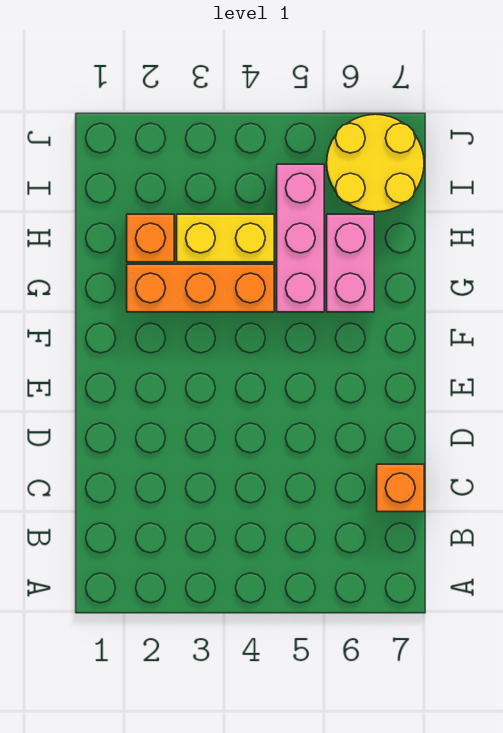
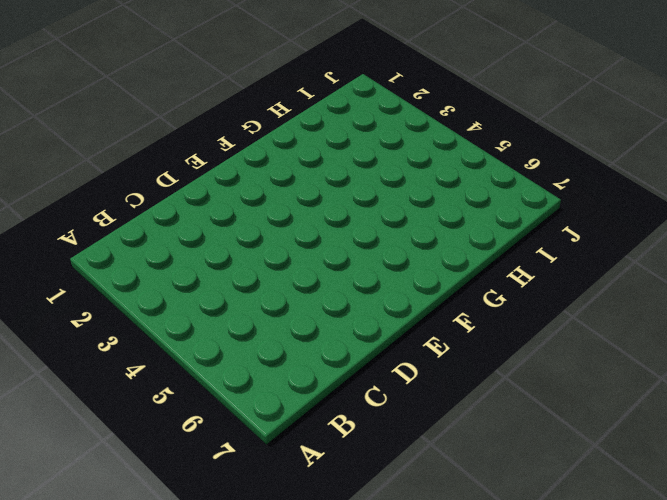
none -> orange 1x1 brick [377,464,424,512]
none -> orange 1x3 brick [127,264,274,312]

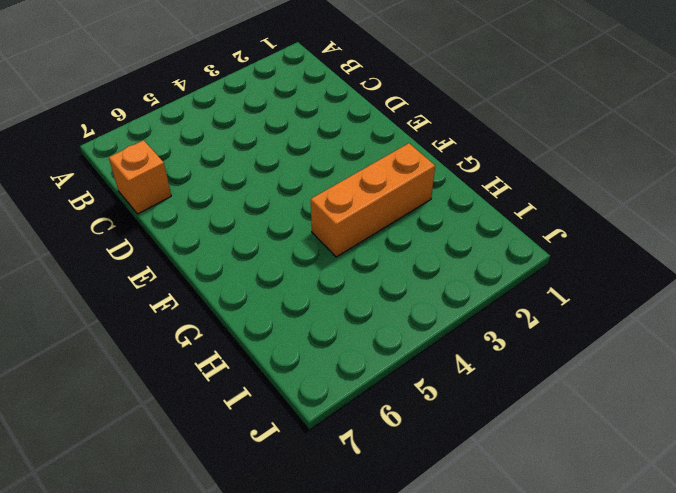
none -> pink 1x3 brick [277,164,324,312]
none -> pink 1x2 brick [327,214,374,312]

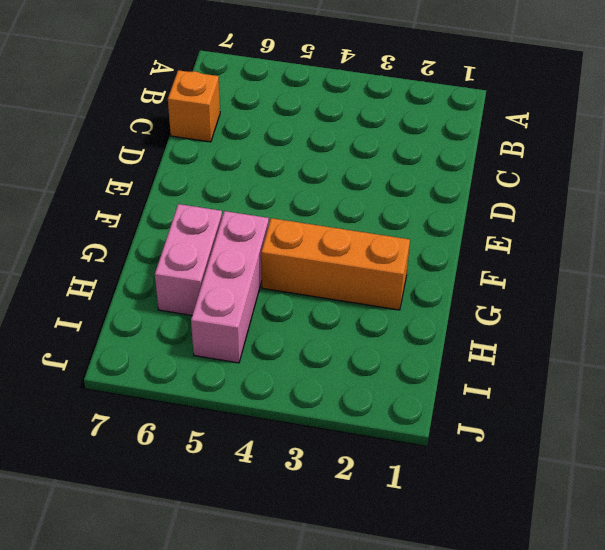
none -> orange 1x1 brick [127,214,174,262]
none -> yellow 1x2 brick [177,214,274,262]

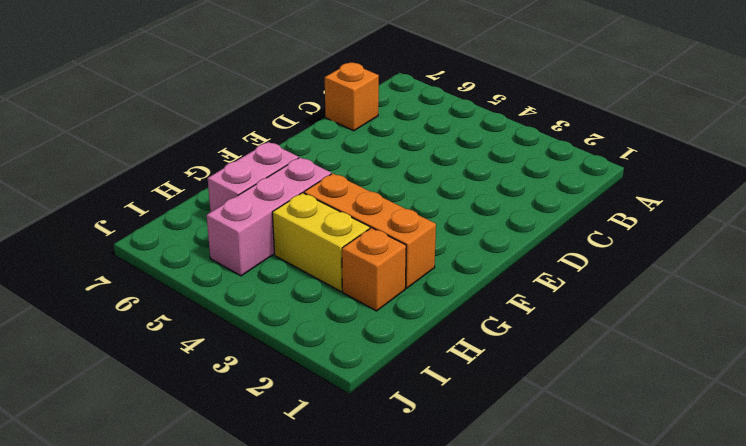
none -> yellow 2x2 round brick [327,114,424,212]

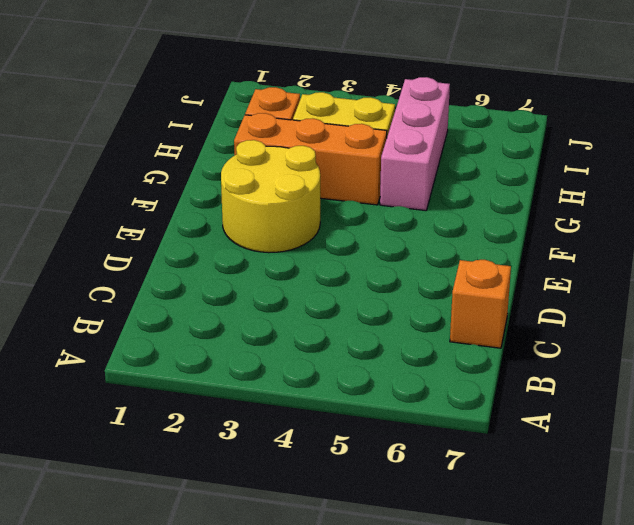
yellow 2x2 round brick [221,140,320,253] -> yellow 2x2 round brick moved to [327,114,424,212]
none -> pink 1x2 brick [327,214,374,312]

